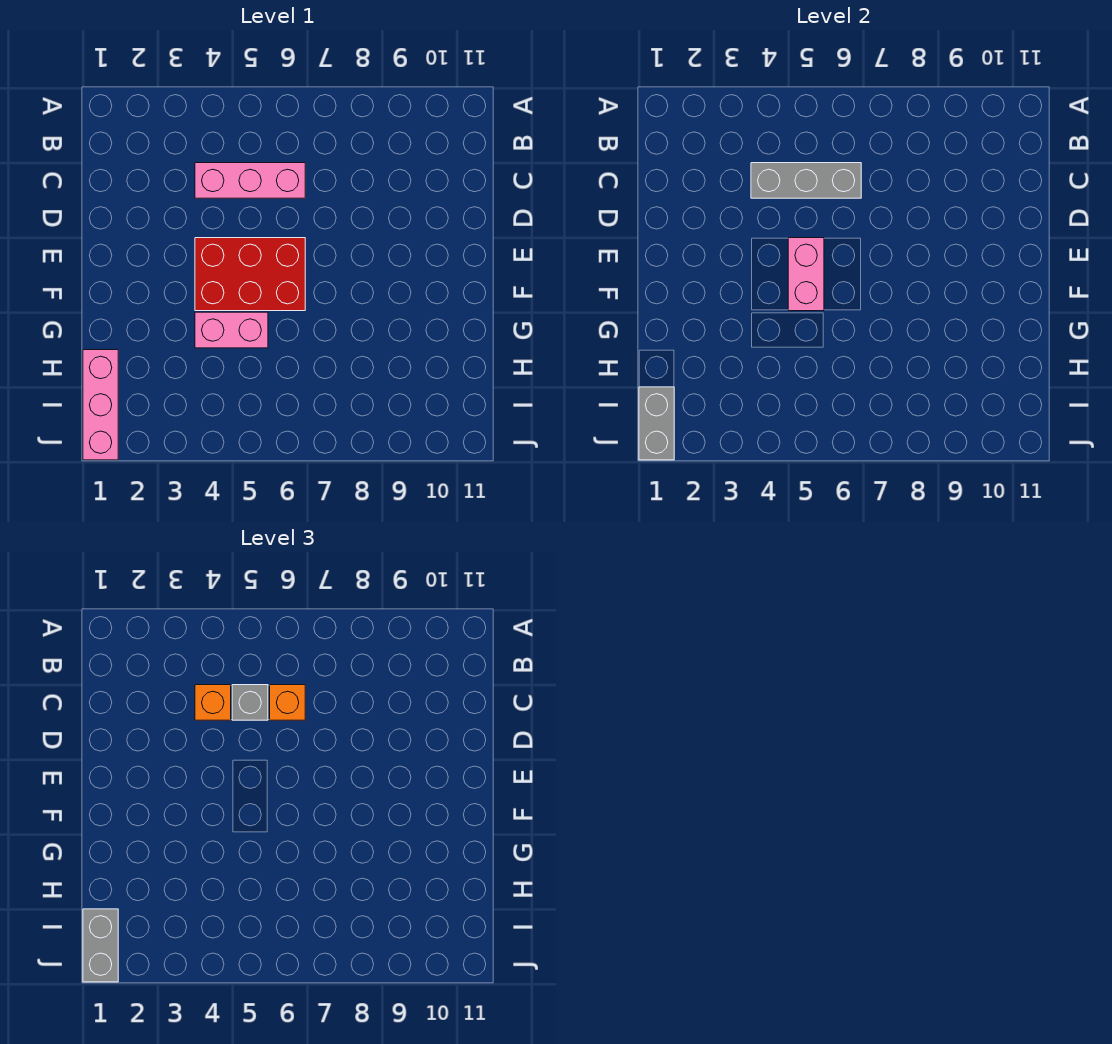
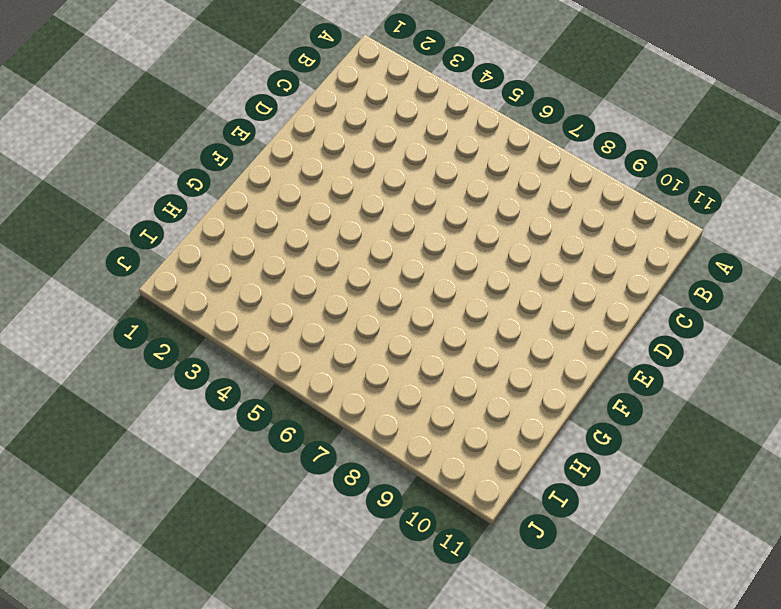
none -> pink 1x3 brick [195,163,305,198]
none -> red 2x3 brick [195,238,305,311]

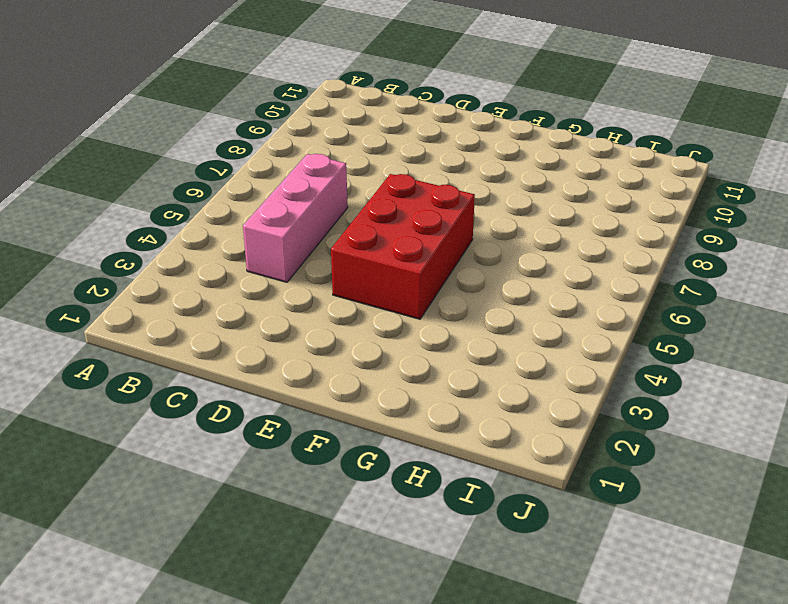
none -> pink 1x2 brick [195,312,268,348]
none -> pink 1x3 brick [83,350,118,460]

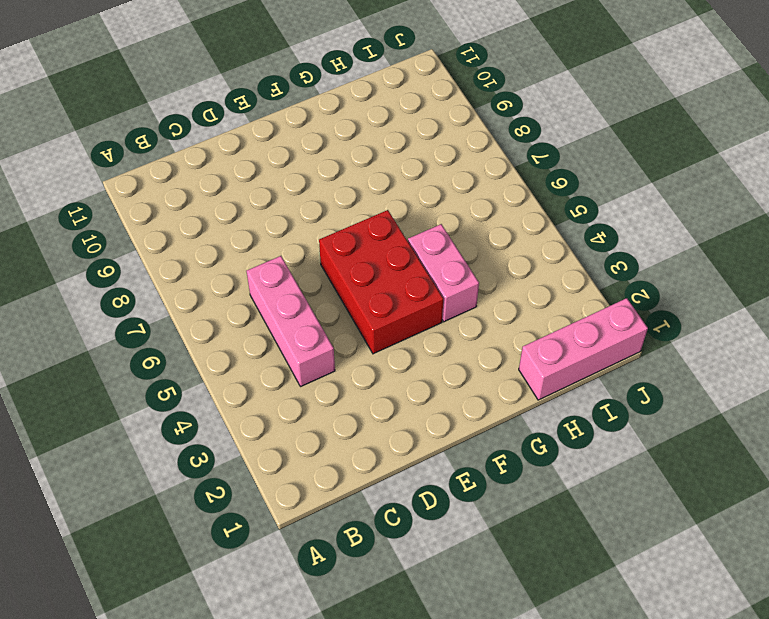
none -> grey 1x3 brick [751,163,861,198]
none -> pink 1x2 brick [788,238,824,311]

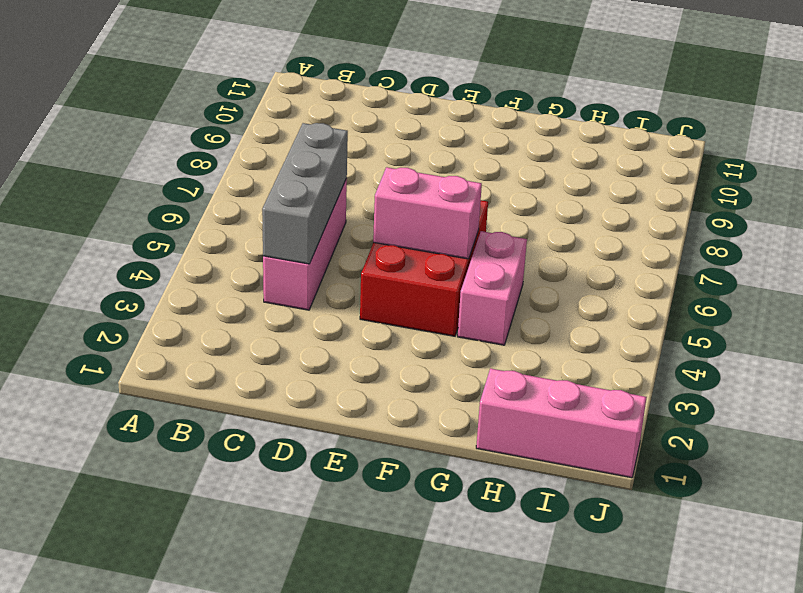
none -> grey 1x2 brick [639,387,674,460]
none -> orange 1x1 brick [195,685,231,720]

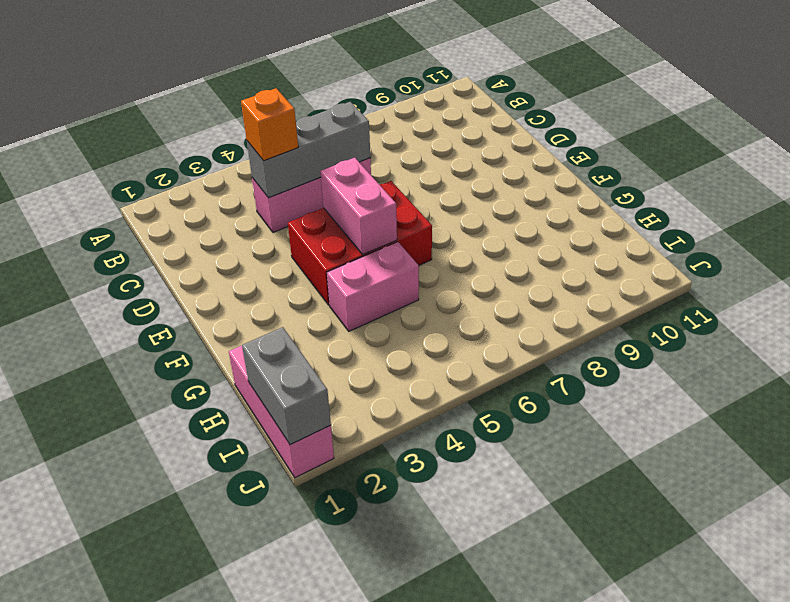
none -> grey 1x1 brick [232,685,268,720]
none -> orange 1x1 brick [270,685,305,720]

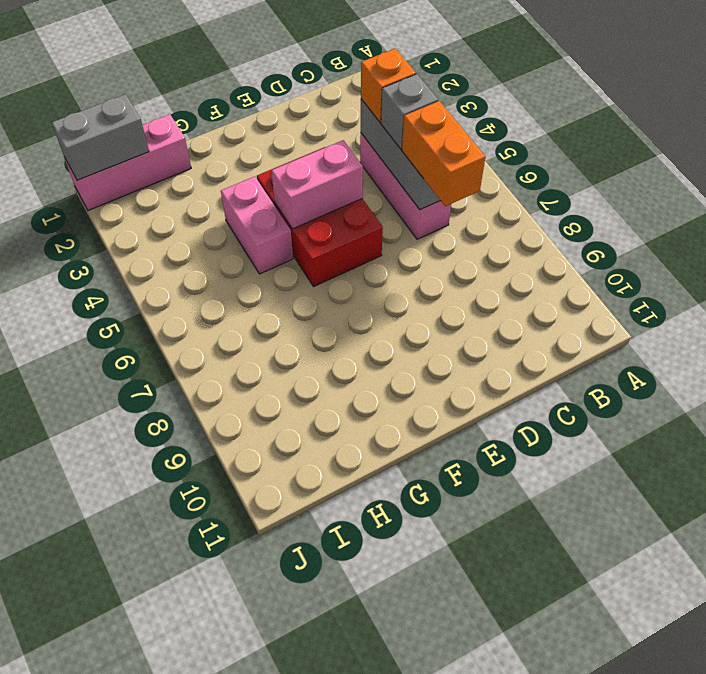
orange 1x2 brick [402,101,486,206] -> orange 1x1 brick [270,685,305,720]
none -> grey 1x2 brick [83,909,118,982]

